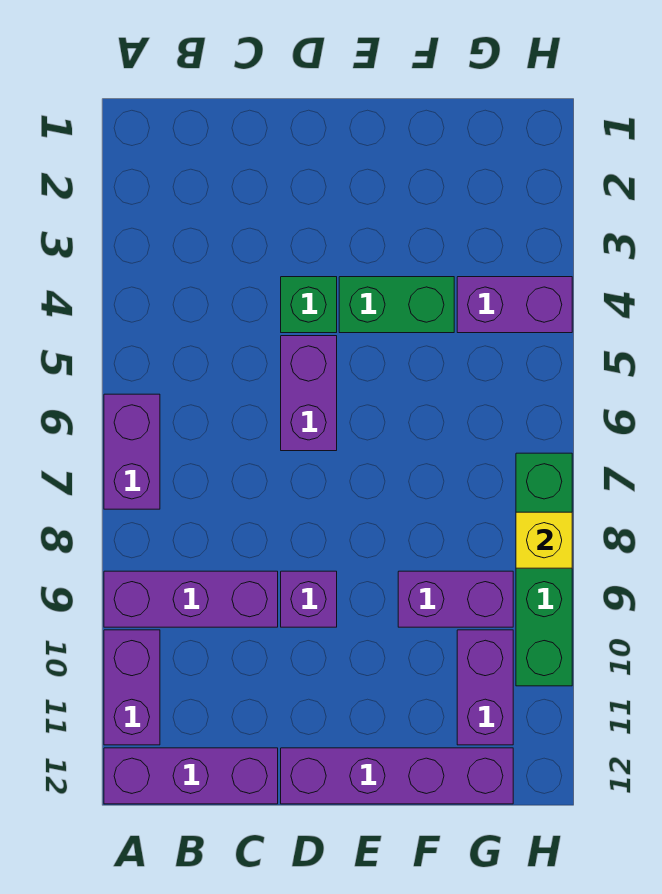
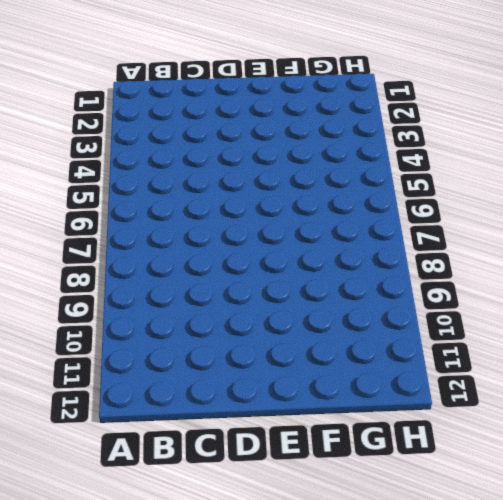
none -> purple 1x2 brick [104,394,160,509]
none -> purple 1x3 brick [104,571,278,627]
none -> purple 1x2 brick [104,630,160,745]

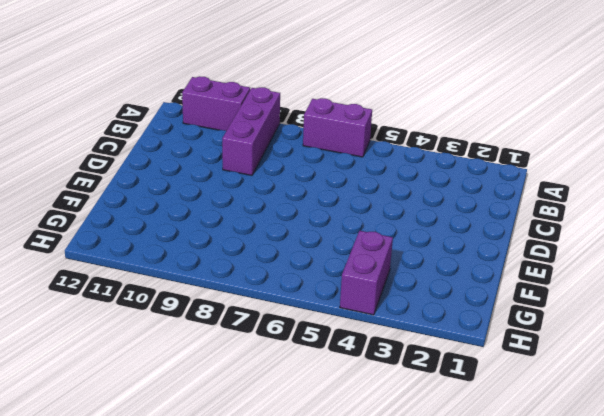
none -> purple 1x3 brick [104,748,278,804]
none -> green 1x1 brick [281,277,337,333]
none -> purple 1x2 brick [281,336,337,451]

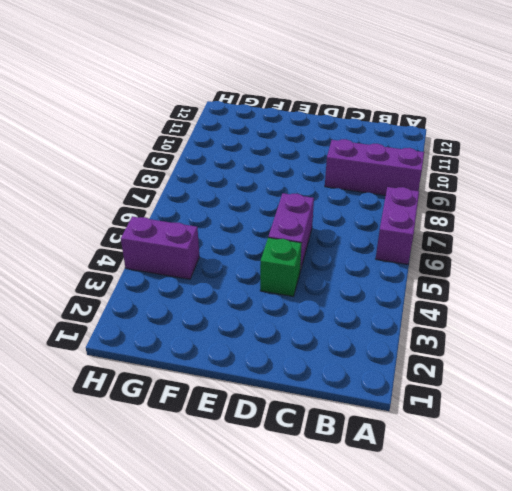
none -> purple 1x2 brick [104,630,160,745]
none -> purple 1x3 brick [104,748,278,804]
none -> purple 1x1 brick [281,571,337,627]

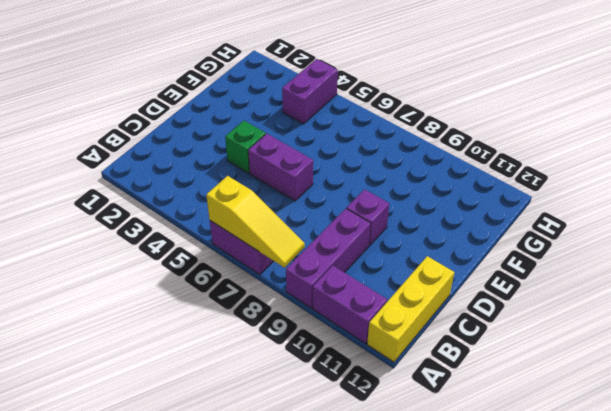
yellow 1x3 slope [206,176,305,268] -> none
yellow 1x3 brick [367,256,454,362] -> purple 1x3 brick [104,748,278,804]
none -> purple 1x4 brick [281,748,513,804]
none -> green 1x2 brick [339,277,454,333]
none -> purple 1x2 brick [398,571,513,627]

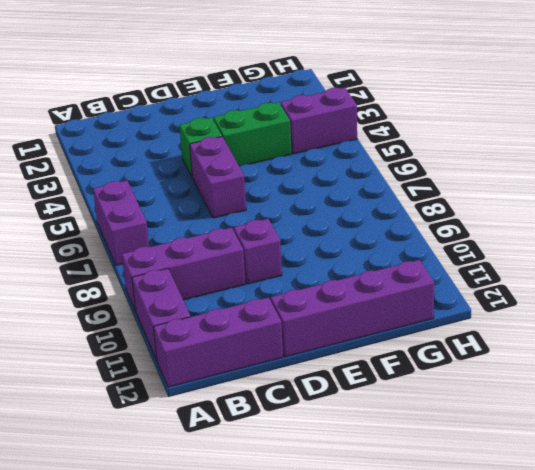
none -> purple 1x2 brick [398,571,513,627]
none -> purple 1x2 brick [457,630,513,745]
none -> green 1x4 brick [516,453,572,686]

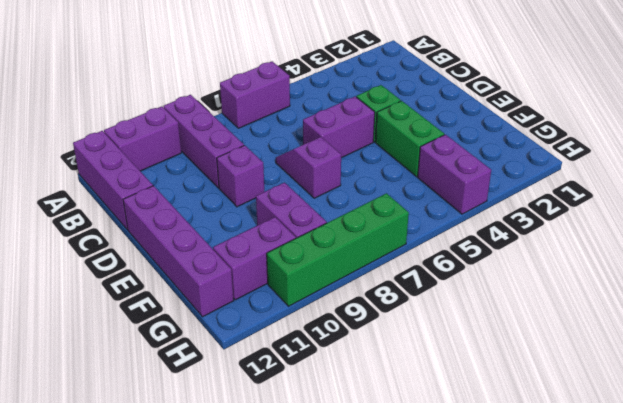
purple 1x2 slope [276,137,341,198] -> none
none -> yellow 1x1 brick [516,512,572,568]

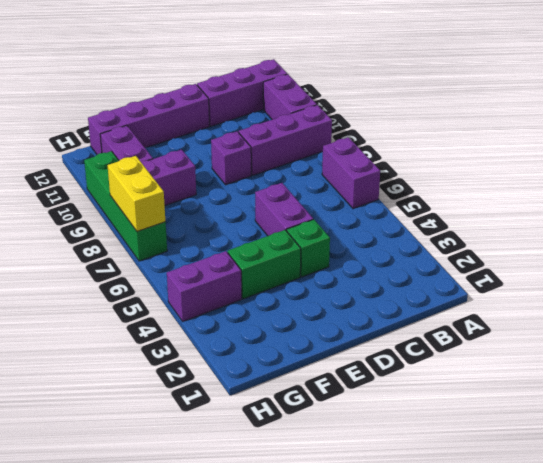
yellow 1x2 brick [107,156,165,232] -> yellow 1x1 brick [516,512,572,568]

